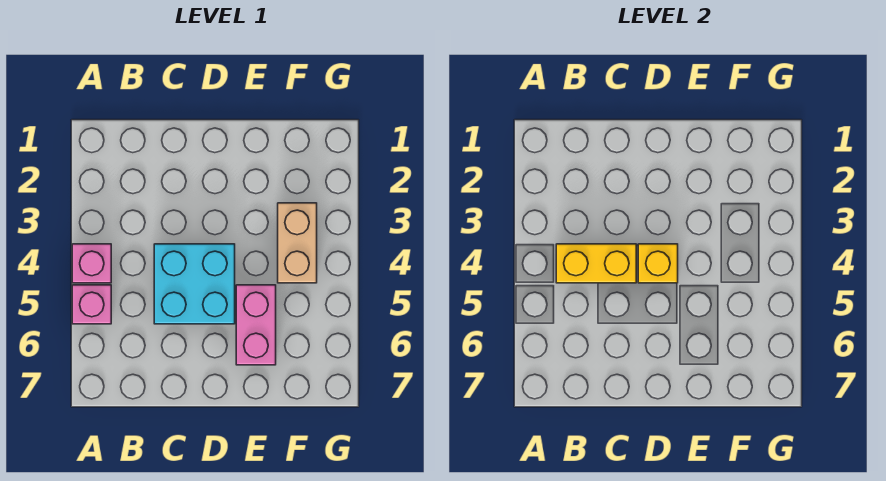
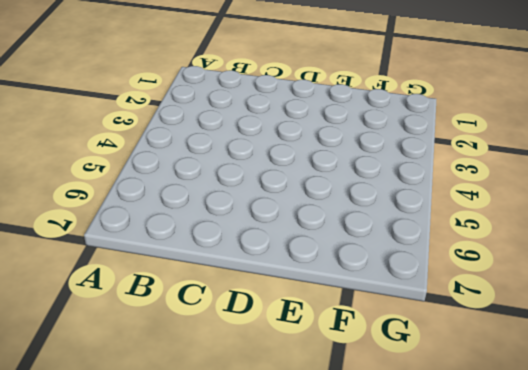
none -> pink 1x1 brick [72,244,111,283]
none -> pink 1x1 brick [72,285,111,324]

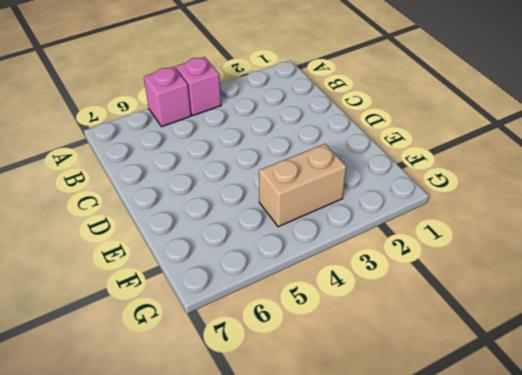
none -> cyan 2x2 brick [154,244,235,324]
none -> pink 1x2 brick [236,285,276,365]

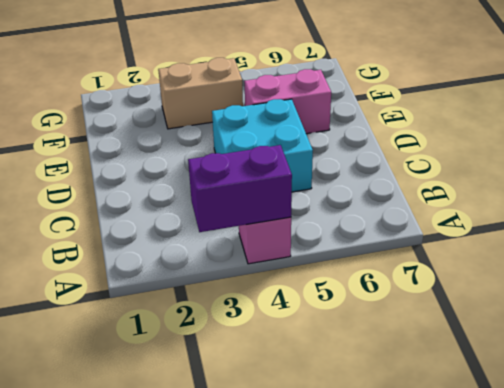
purple 1x2 brick [188,145,292,232] -> none
none -> pink 1x1 brick [72,285,111,324]
none -> yellow 1x2 brick [556,244,636,283]

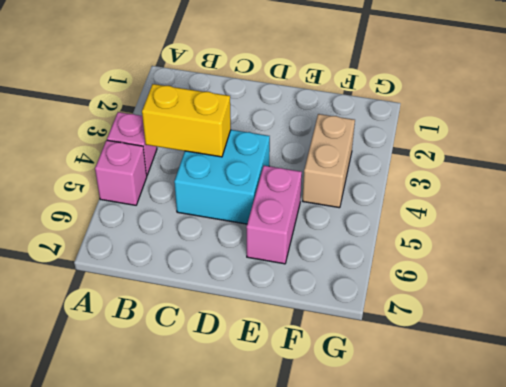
none -> yellow 1x1 brick [638,244,678,283]

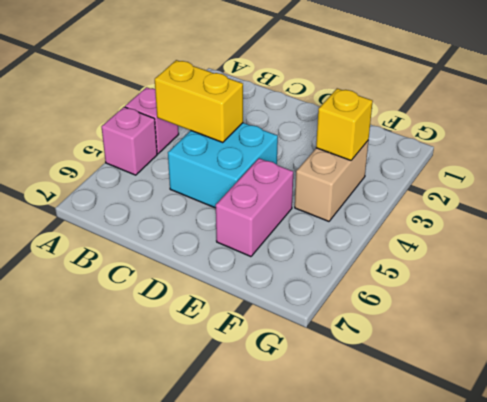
yellow 1x1 brick [316,88,373,160] -> yellow 1x1 brick moved to [638,244,678,283]

